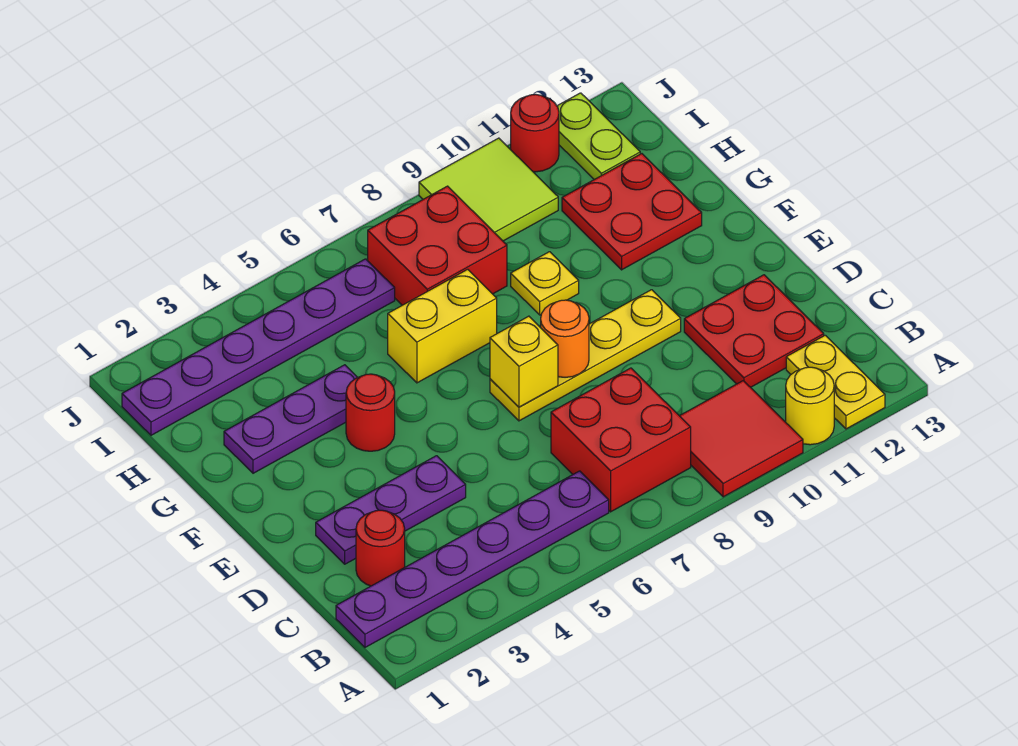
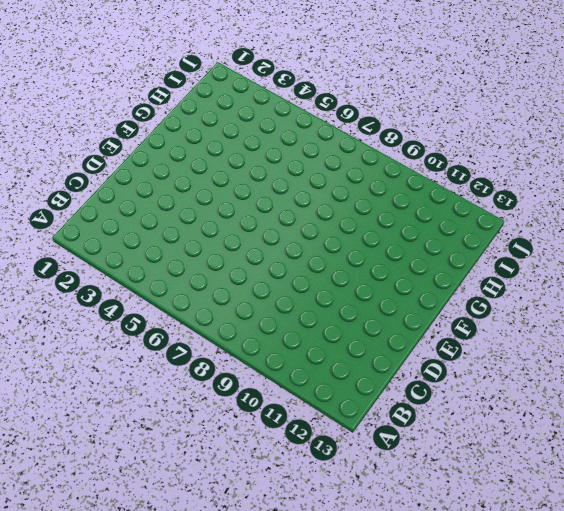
none -> red 2x2 tile [680,381,803,497]
none -> yellow 1x1 round brick [786,367,834,445]
none -> yellow 1x2 plate [786,335,885,429]

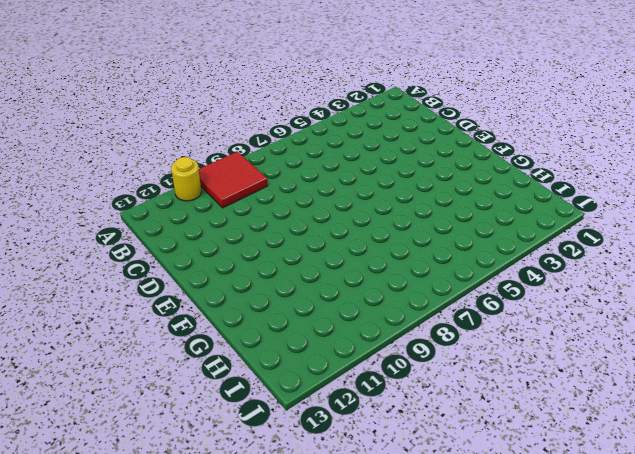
none -> yellow 1x2 plate [786,335,885,429]
none -> purple 1x6 plate [336,471,609,647]
none -> red 2x2 brick [551,368,691,512]

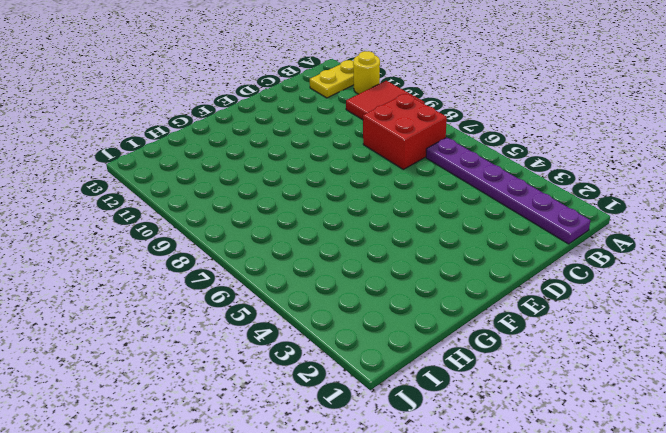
none -> red 1x1 round brick [356,510,405,586]
none -> red 2x2 plate [684,275,824,387]
none -> purple 1x3 plate [316,456,466,564]

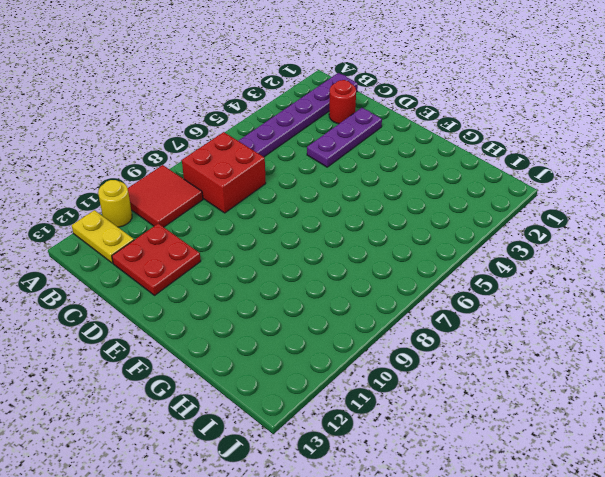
none -> yellow 1x4 plate [490,290,681,421]
none -> red 1x1 round brick [346,374,395,451]
none -> purple 1x3 plate [224,365,357,473]

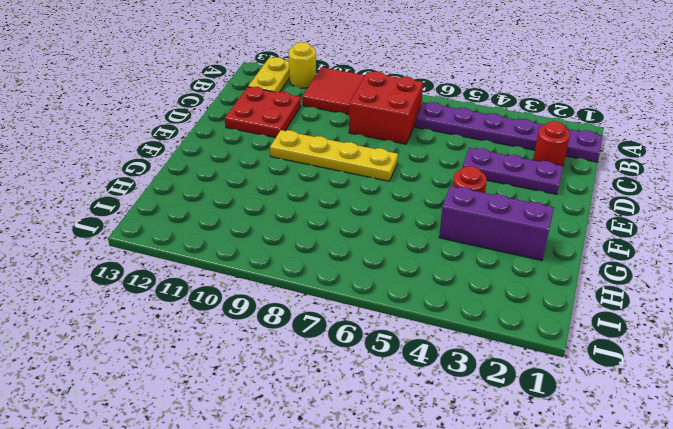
purple 1x3 brick [439,186,554,260] -> purple 1x3 plate [224,365,357,473]
none -> yellow 1x2 brick [388,269,497,383]
none -> yellow 1x1 plate [511,252,579,315]
none -> red 2x2 plate [562,154,702,270]

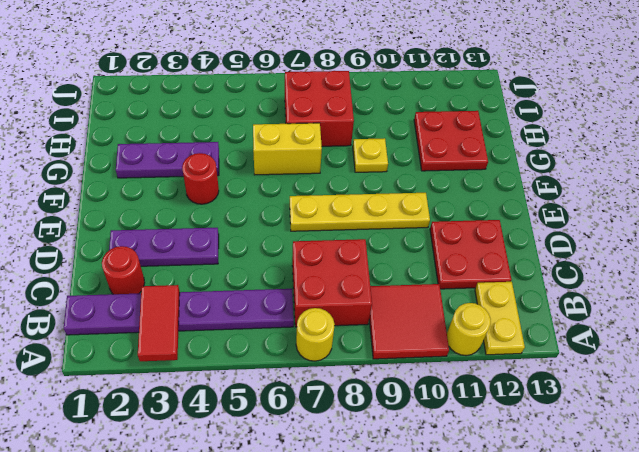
red 1x2 tile [138,285,180,361] -> none
yellow 1x1 round brick [296,308,335,361] -> none
none -> purple 1x6 plate [122,259,395,435]
none -> lime 2x2 tile [419,138,558,241]
none -> lime 1x2 plate [557,93,640,180]

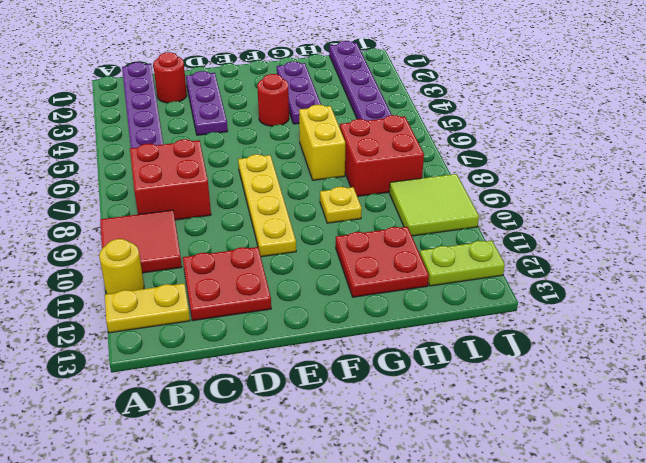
none -> red 1x1 round brick [511,94,559,172]
none -> yellow 1x1 brick [490,316,558,407]
none -> orange 1x1 round brick [541,300,589,377]

